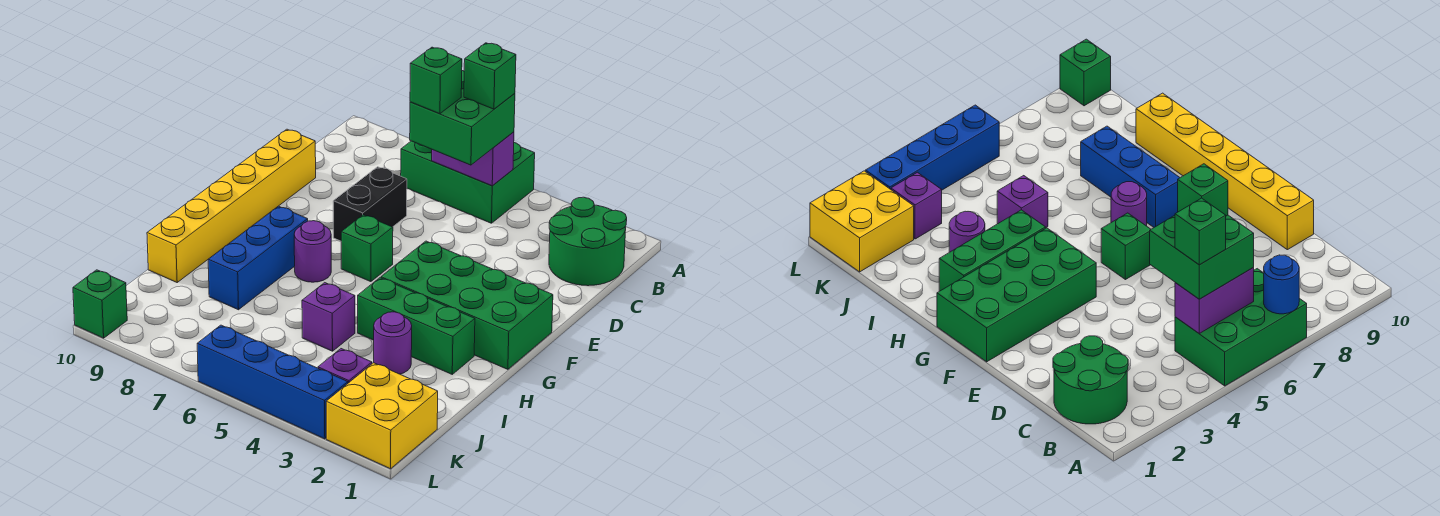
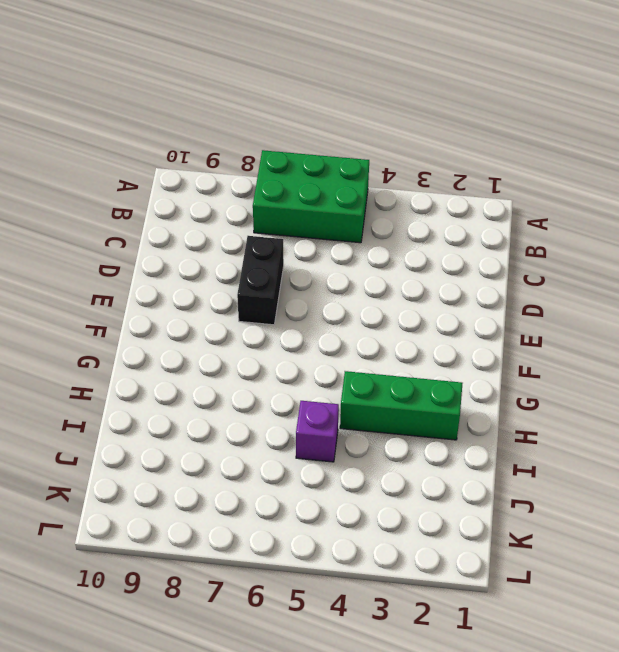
none -> green 2x2 round brick [549,197,627,286]
none -> yellow 1x6 brick [147,129,316,282]
none -> green 2x4 brick [381,241,553,369]

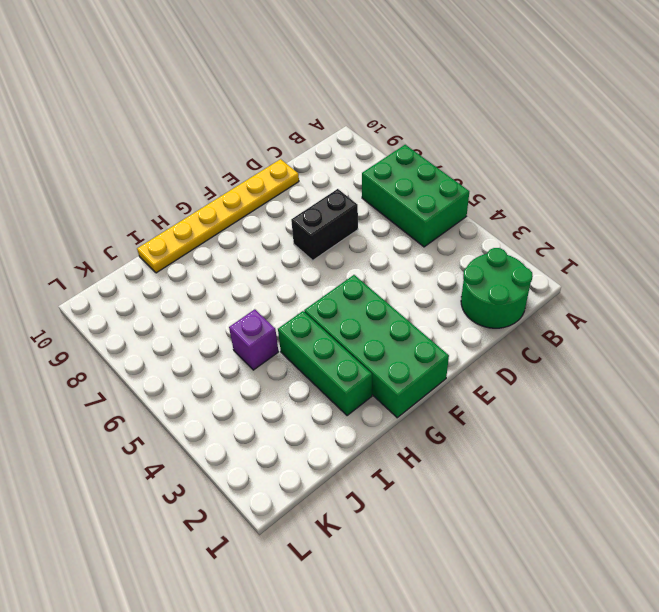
yellow 1x6 plate [137,159,299,273] -> yellow 1x6 brick [147,129,316,282]
none -> green 1x1 brick [341,215,393,282]
none -> purple 1x1 round brick [294,221,331,282]
none -> blue 1x3 brick [208,206,308,310]

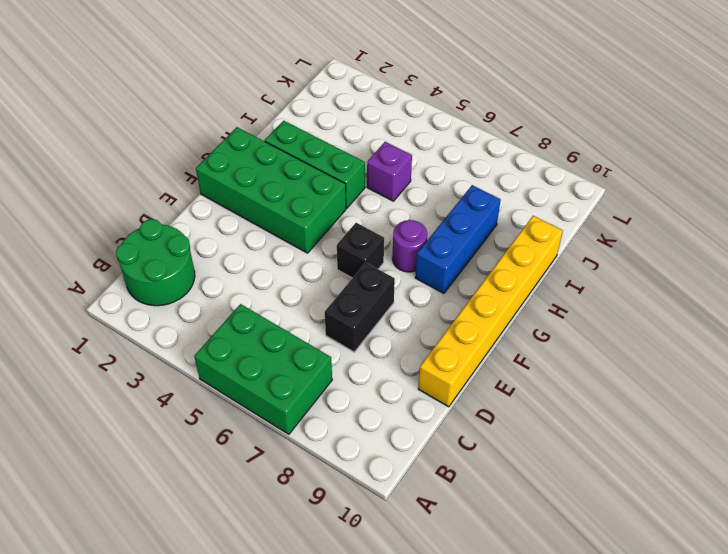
black 1x1 brick [337,223,384,278] -> green 1x1 brick [341,215,393,282]
none -> purple 1x1 round brick [374,312,412,374]
none -> yellow 2x2 brick [326,363,438,469]
none -> purple 1x1 brick [318,349,372,383]

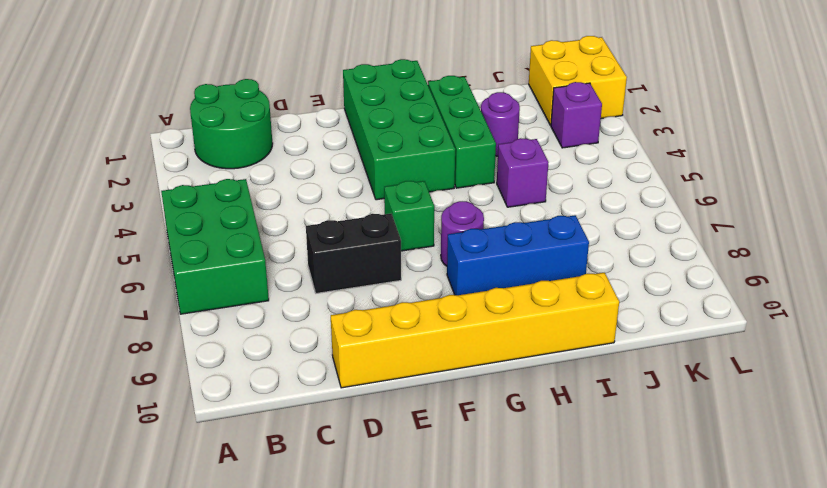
none -> blue 1x4 brick [197,325,348,439]
none -> green 1x1 brick [73,270,127,338]
none -> blue 1x1 round brick [1264,255,1299,314]

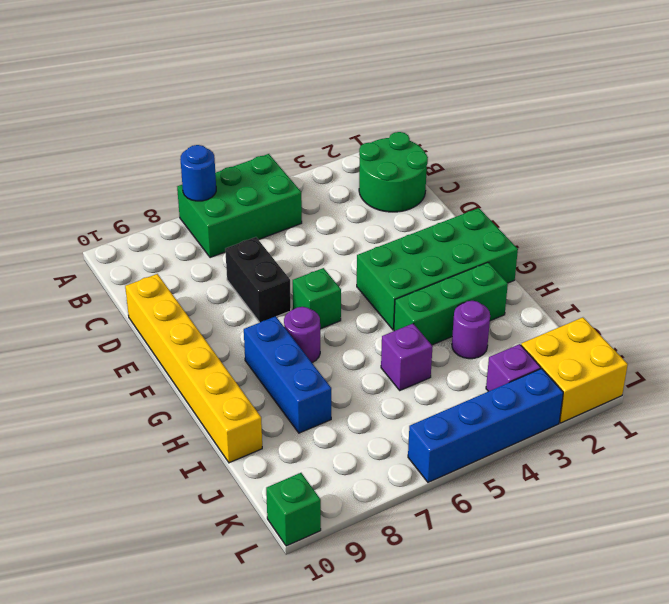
none -> purple 1x2 brick [432,132,514,186]
none -> green 2x2 brick [410,71,515,165]
none -> green 1x1 brick [464,43,516,109]

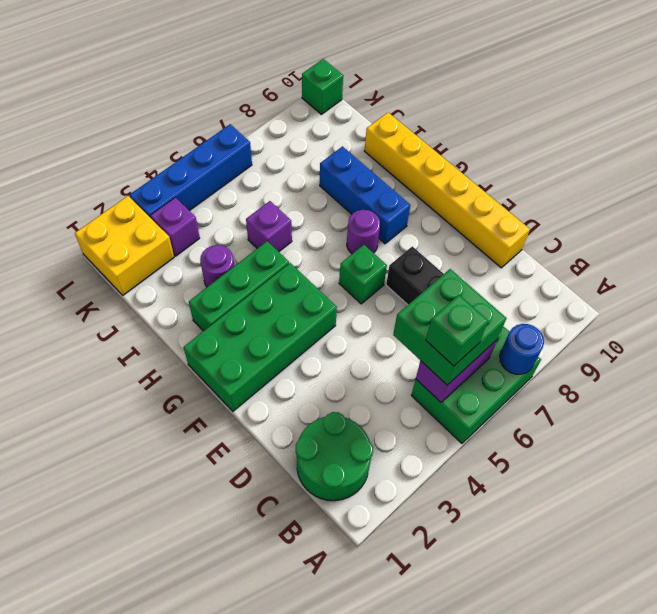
none -> green 1x1 brick [410,47,462,114]

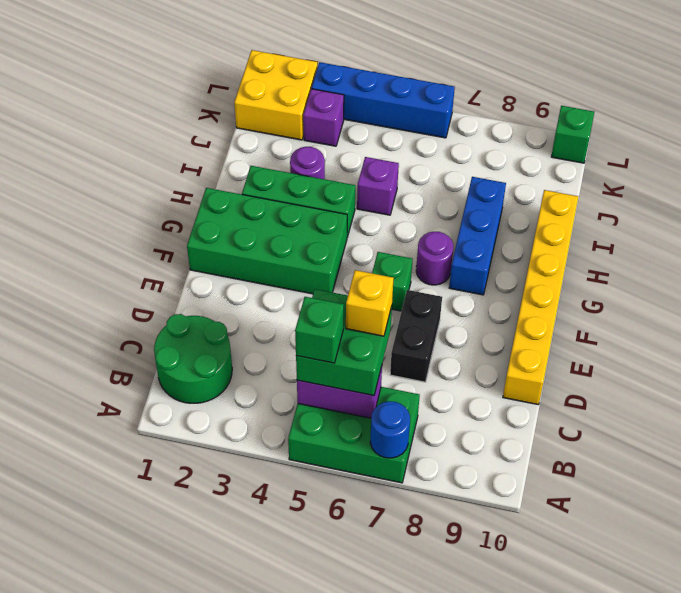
yellow 1x1 brick [346,270,394,336] -> green 1x1 brick [410,47,462,114]

